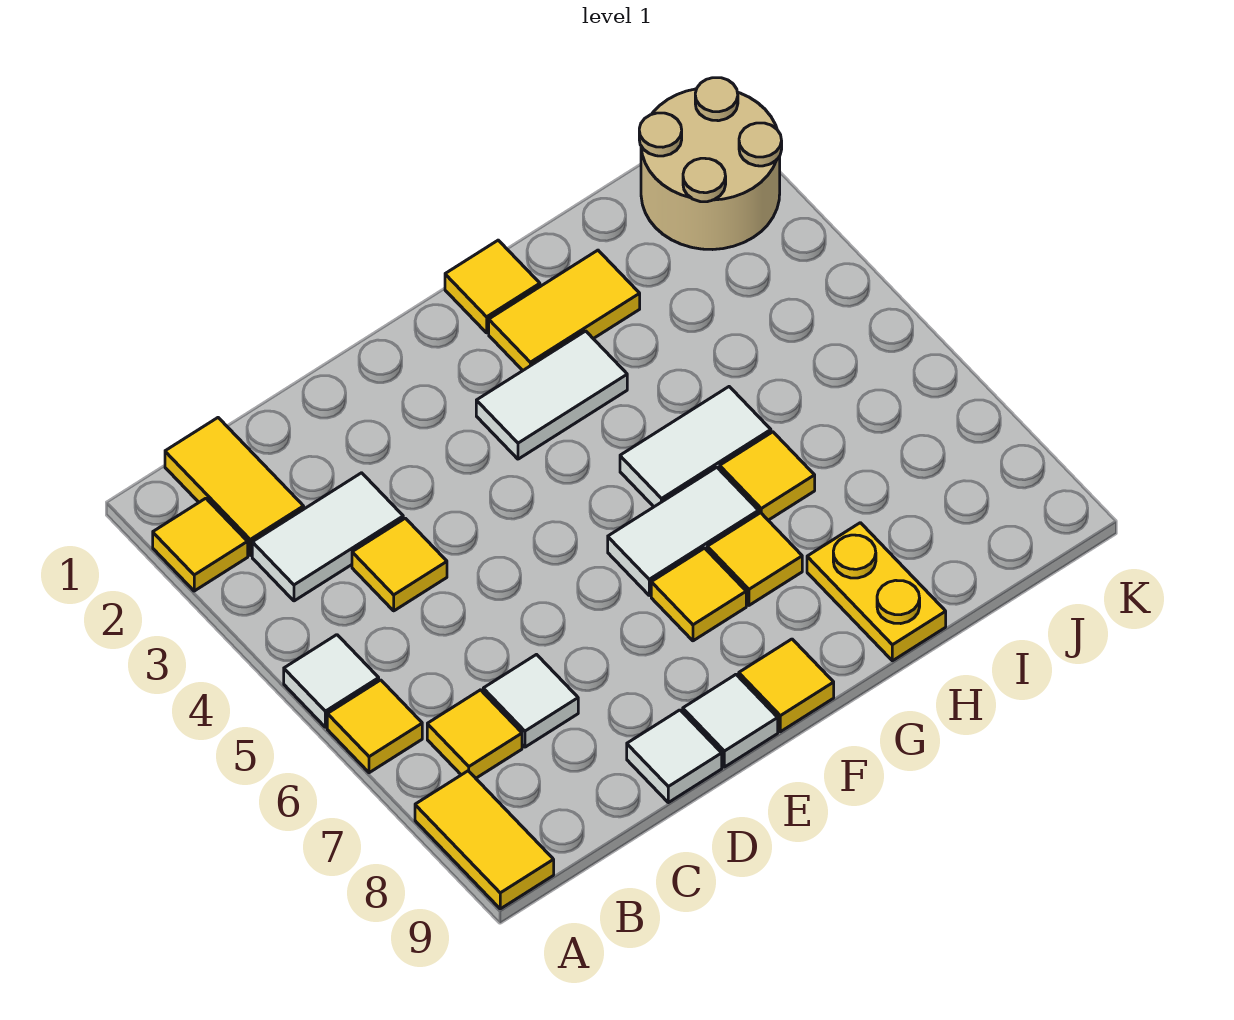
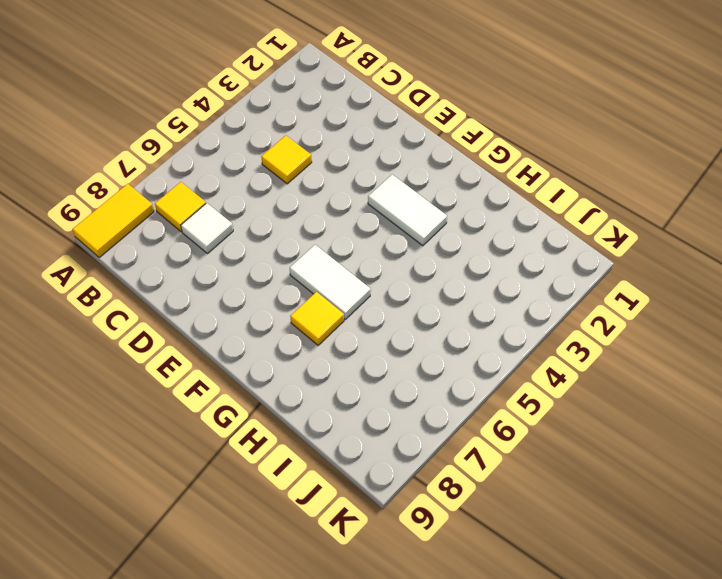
none -> yellow 1x1 tile [153,498,248,591]
none -> white 1x1 tile [284,635,379,727]
none -> yellow 1x1 tile [327,680,422,773]

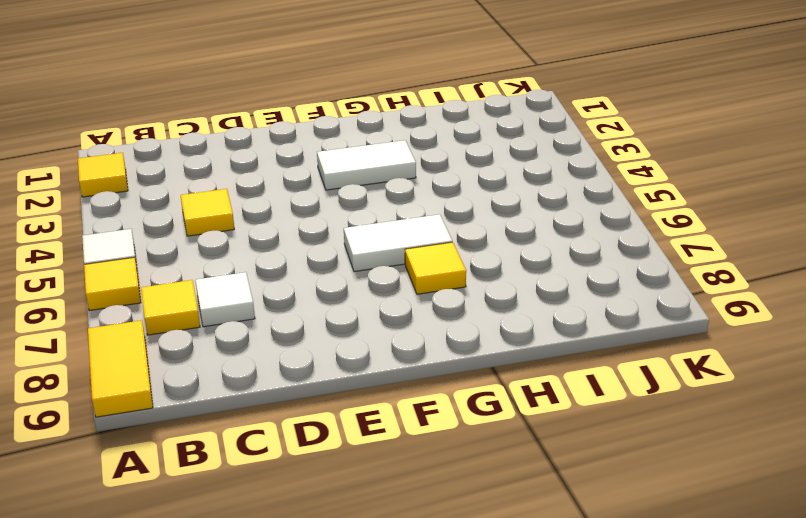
none -> yellow 1x2 tile [165,418,304,555]
none -> white 1x2 tile [252,473,403,601]
none -> white 1x1 tile [627,710,722,803]

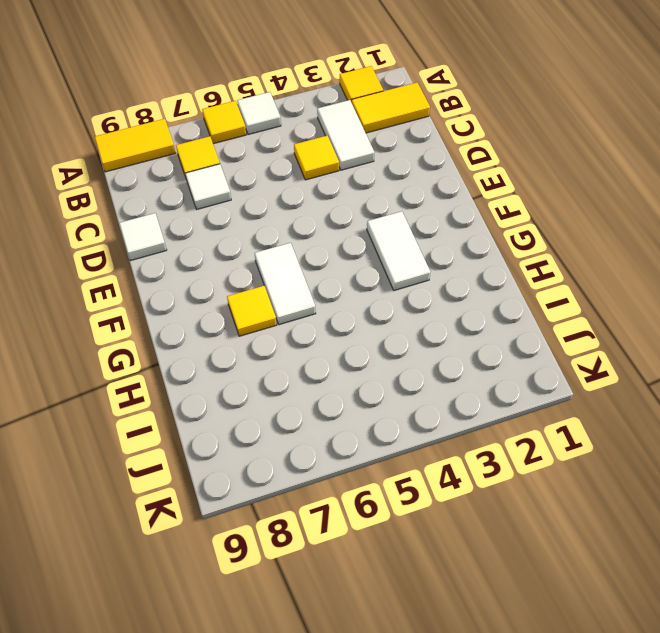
none -> white 1x1 tile [683,675,778,767]
none -> yellow 1x1 tile [651,548,746,641]
none -> yellow 1x1 tile [739,639,834,732]

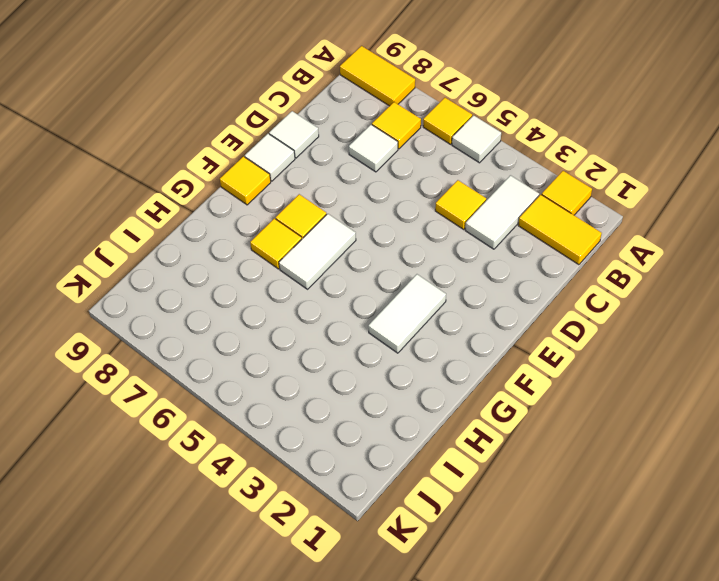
none -> yellow 1x1 tile [445,240,540,333]
none -> yellow 1x2 tile [489,250,640,370]
none -> white 1x2 tile [620,387,771,507]

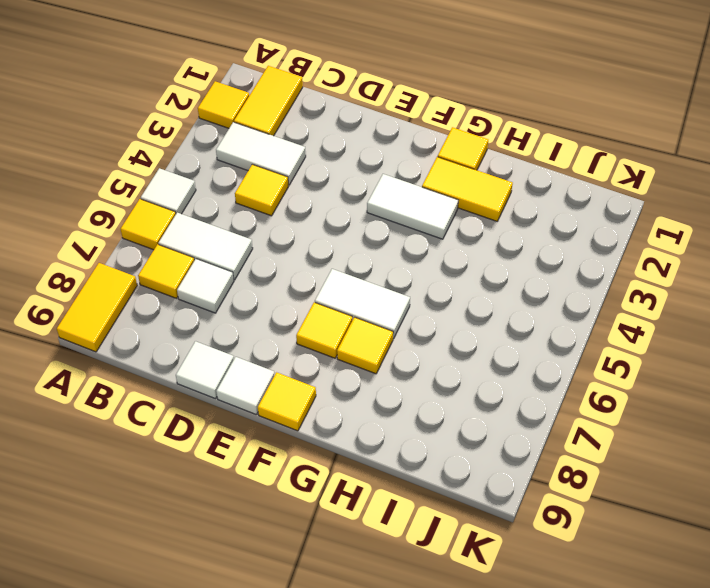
white 1x2 tile [158,213,253,280] -> white 1x2 tile moved to [620,387,771,507]
none -> yellow 1x1 tile [720,432,815,520]
none -> yellow 1x2 plate [807,523,946,661]
none -> tan 2x2 round brick [639,78,782,250]

